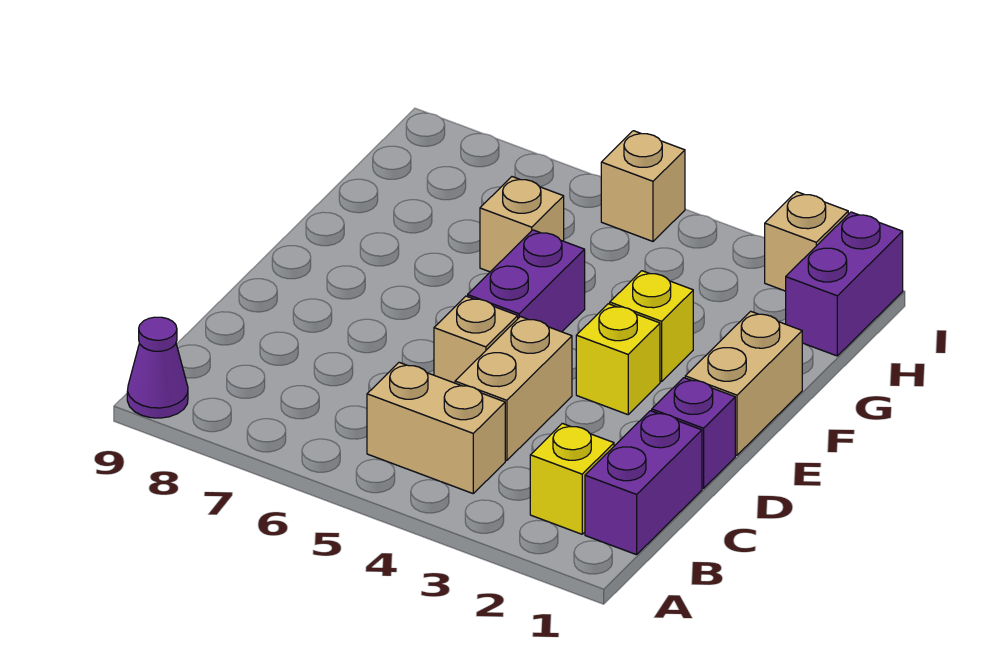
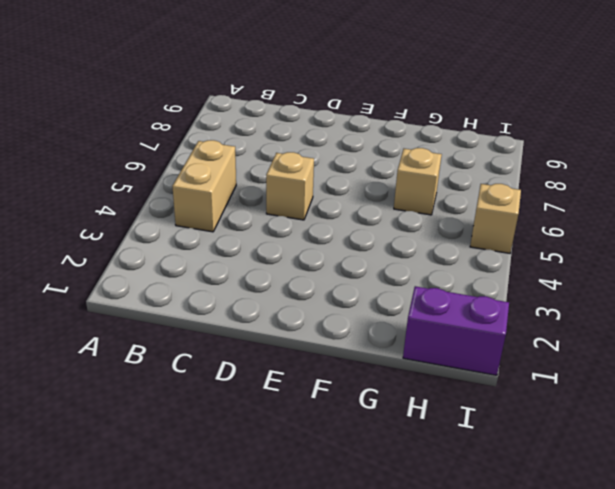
none -> purple 1x1 cone [127,317,188,418]
none -> purple 1x2 brick [585,411,702,555]
none -> yellow 1x1 brick [530,423,614,534]

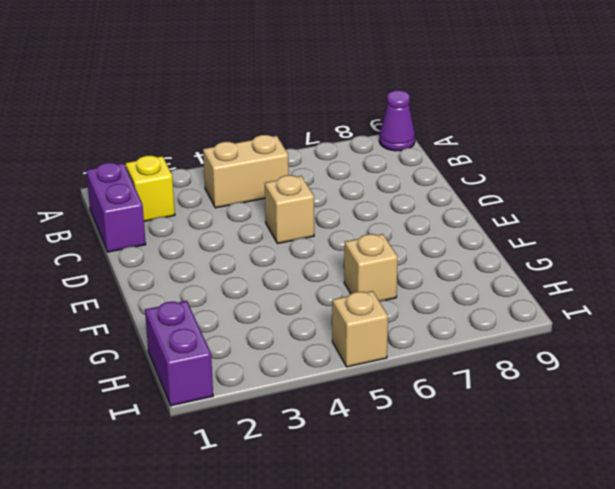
none -> tan 1x2 brick [455,317,572,461]
none -> purple 1x1 brick [652,378,735,488]
none -> tan 1x2 brick [685,311,802,455]

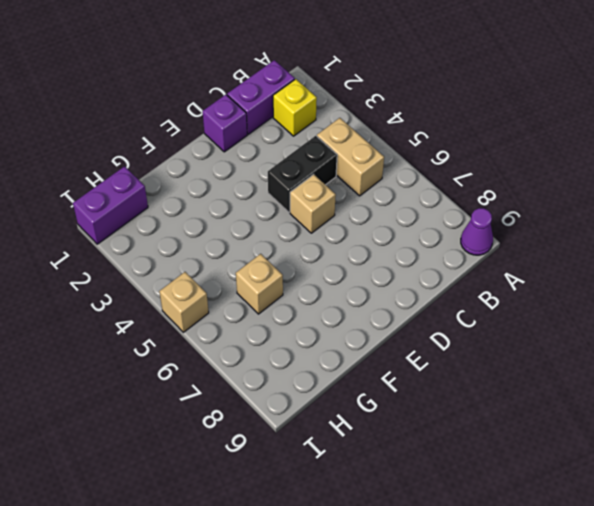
black 1x2 brick [268,136,337,212] -> tan 1x2 brick [455,317,572,461]
none -> tan 1x2 brick [685,311,802,455]
none -> yellow 1x1 brick [576,304,660,415]
none -> purple 1x2 brick [468,230,585,332]

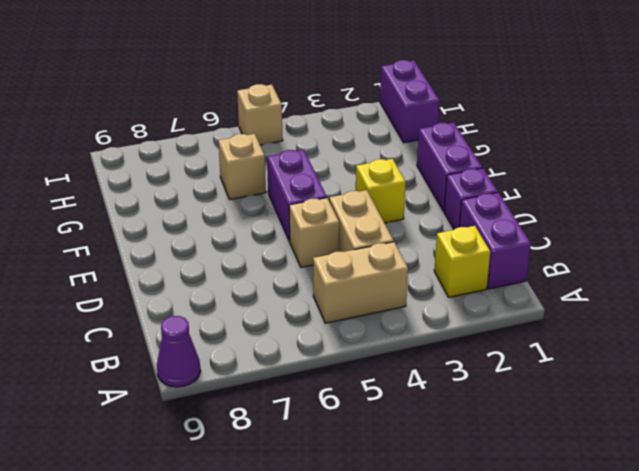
purple 1x2 brick [417,123,482,211] -> tan 1x2 brick [685,311,802,455]
none -> yellow 1x1 brick [610,271,693,382]
none -> tan 1x1 brick [765,192,848,291]

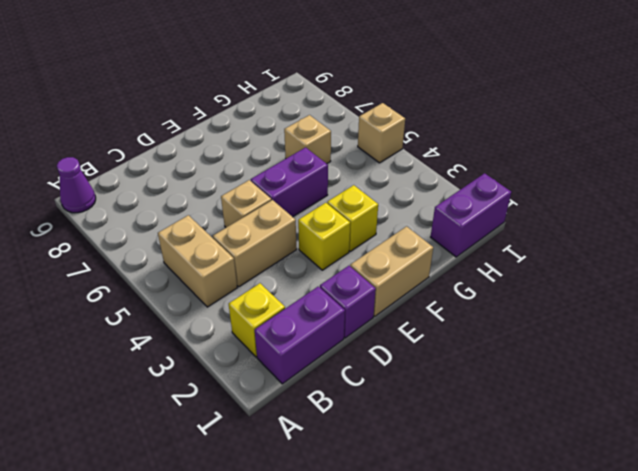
none -> tan 1x1 brick [765,192,848,291]

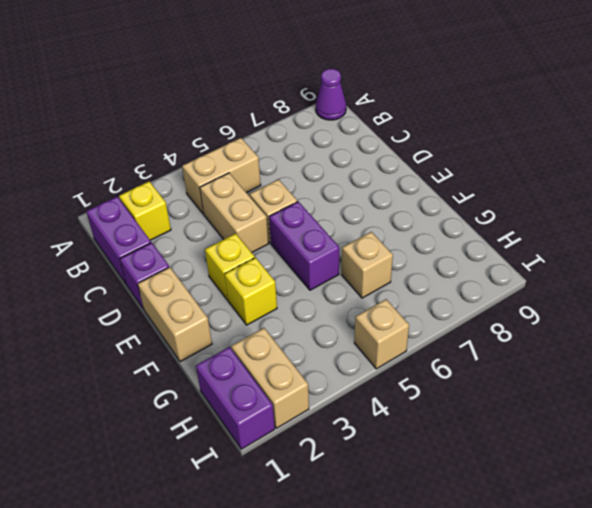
tan 1x2 brick [231,328,309,428] -> tan 1x1 brick [765,192,848,291]

